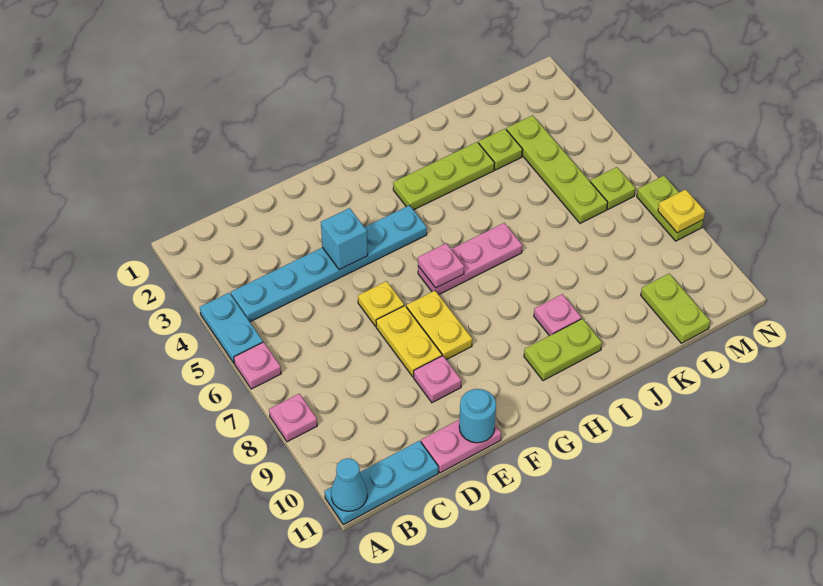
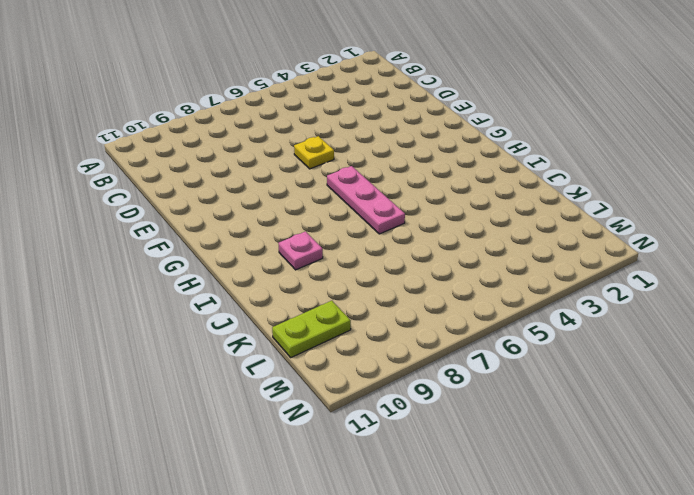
none -> cyan 1x2 plate [200,293,263,363]
none -> pink 1x1 plate [234,342,281,389]
none -> pink 1x1 plate [269,394,317,442]

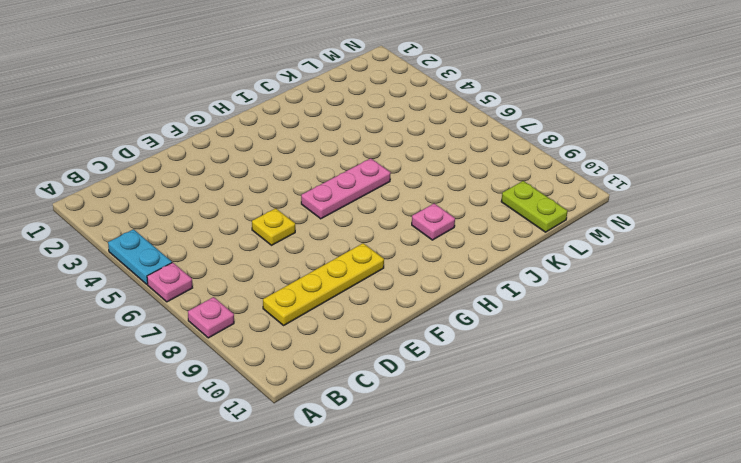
yellow 1x4 plate [263,243,384,325] -> pink 1x1 plate [414,356,461,403]
none -> cyan 1x3 plate [325,441,438,525]
none -> cyan 1x6 plate [231,205,427,322]
none -> pink 1x2 plate [421,419,501,473]

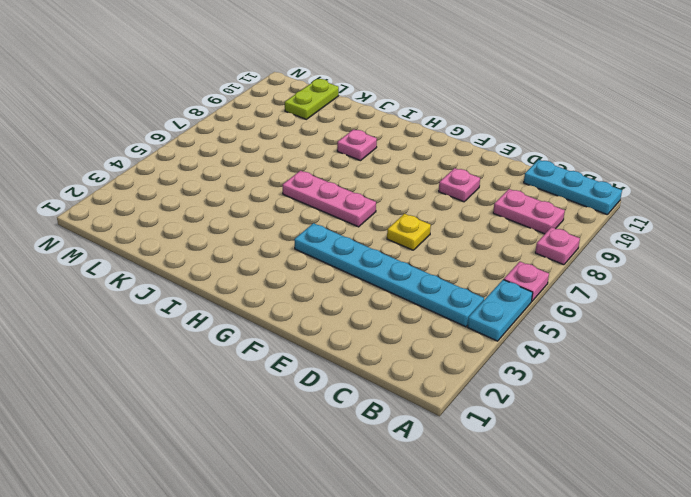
pink 1x2 plate [493,189,565,234] -> pink 1x2 plate moved to [421,419,501,473]
none -> yellow 1x2 plate [376,306,442,377]
none -> yellow 1x2 plate [407,291,472,360]
none -> lime 1x3 plate [393,142,495,210]

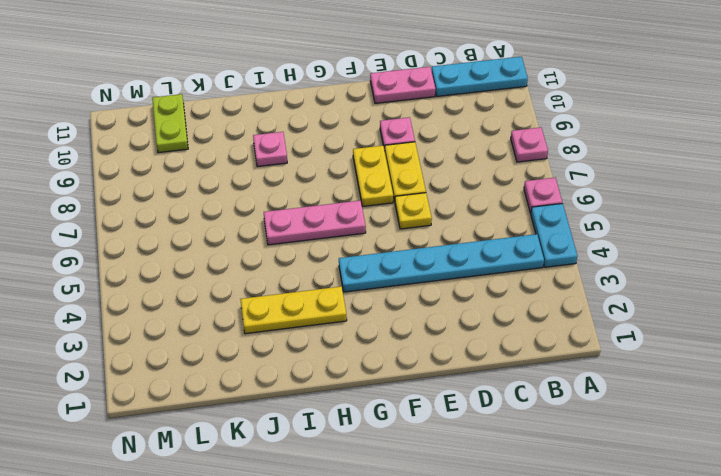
yellow 1x3 plate [240,286,347,334] -> lime 1x3 plate [393,142,495,210]
none -> lime 1x2 plate [524,319,602,381]
none -> lime 1x1 plate [478,129,523,170]
none -> lime 1x4 plate [506,115,608,223]

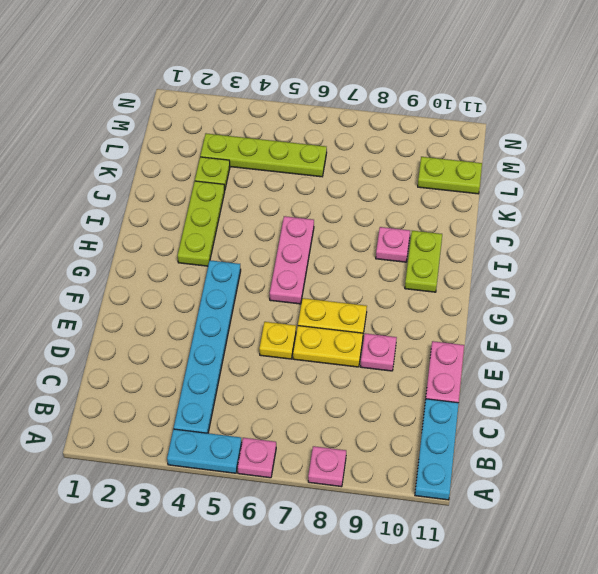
none -> lime 1x1 plate [590,167,635,209]
none -> lime 1x2 plate [637,176,703,241]
none -> cyan 1x1 cone [331,458,367,511]

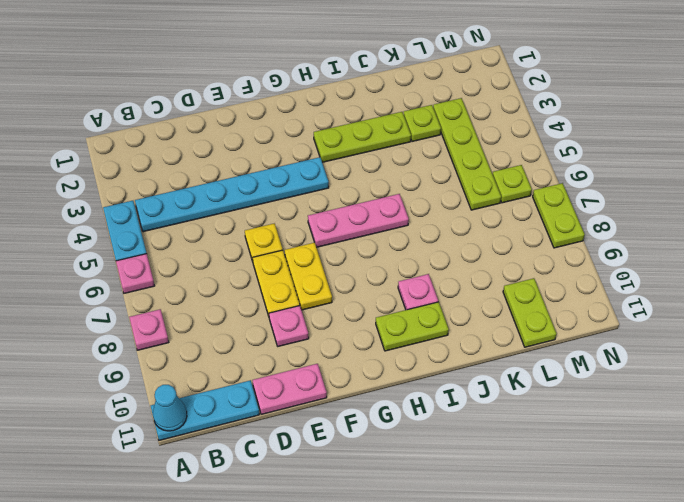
none -> cyan 1x1 brick [321,208,368,270]
none -> cyan 1x1 round brick [459,389,496,443]
none -> pink 1x1 plate [418,244,464,288]

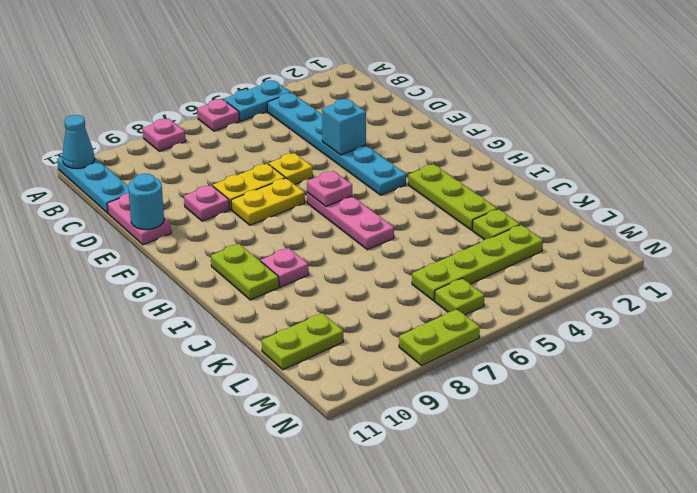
none -> yellow 1x1 plate [658,189,705,233]

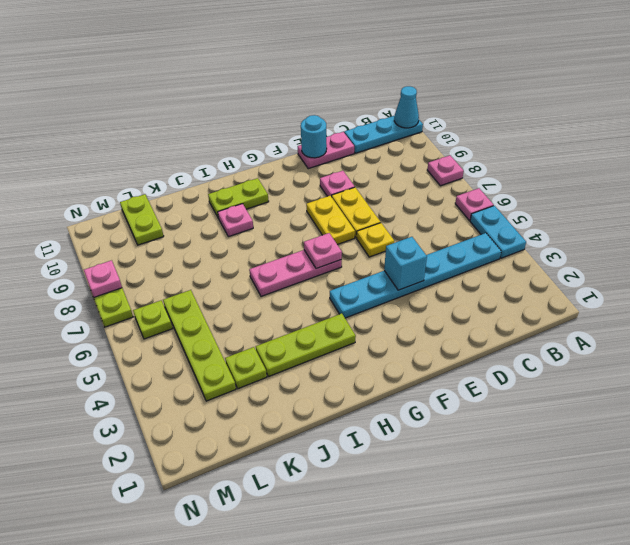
pink 1x1 plate [84,260,122,297] -> yellow 1x1 plate [658,189,705,233]

